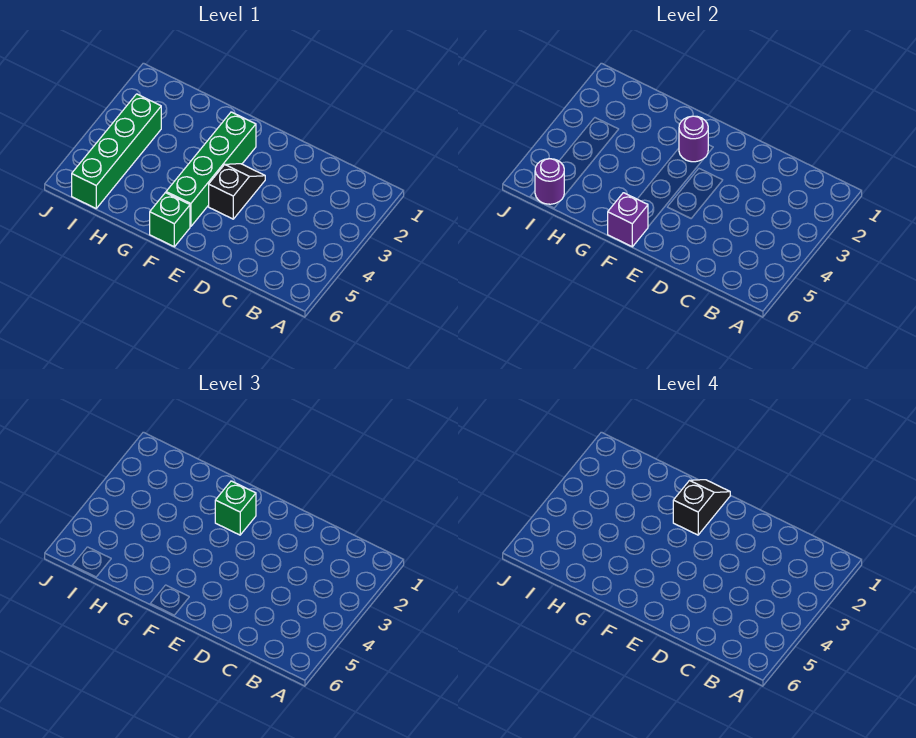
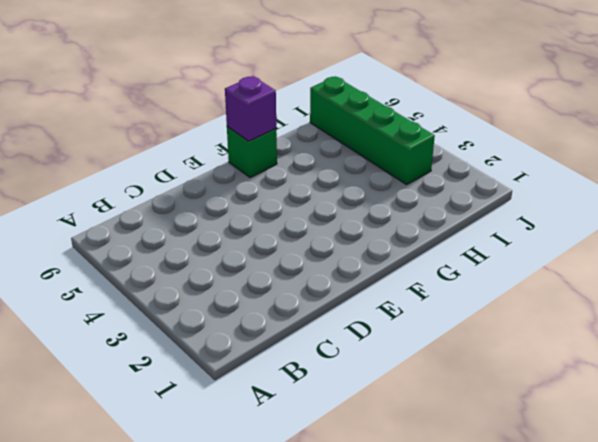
none -> black 1x2 slope [209,164,265,219]
none -> green 1x4 brick [166,112,256,227]

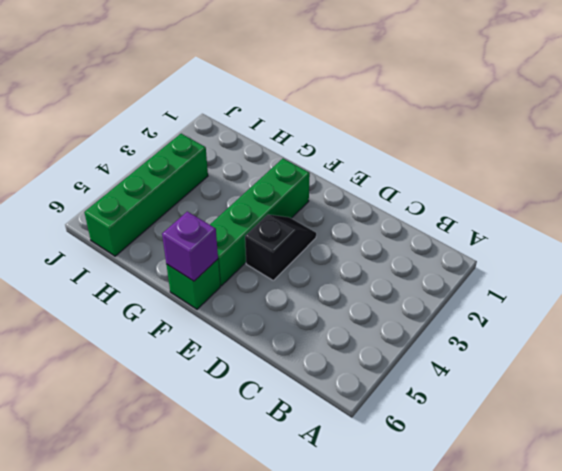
none -> purple 1x1 round brick [679,116,708,162]
none -> purple 1x1 round brick [535,159,564,204]

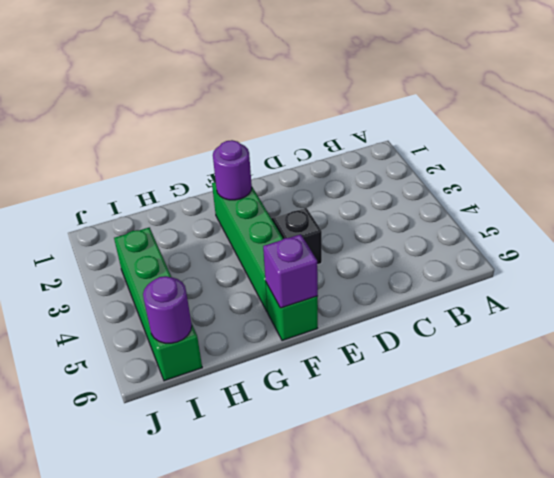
none -> green 1x1 brick [215,481,256,535]
none -> black 1x2 slope [673,480,730,535]

